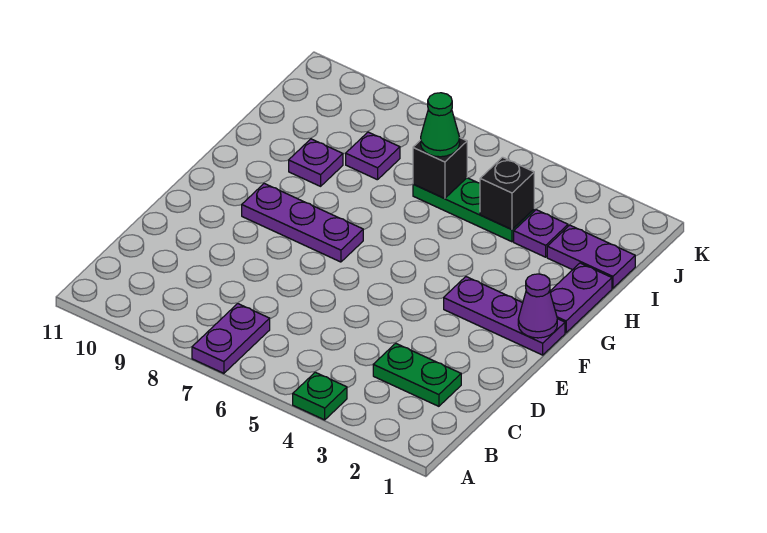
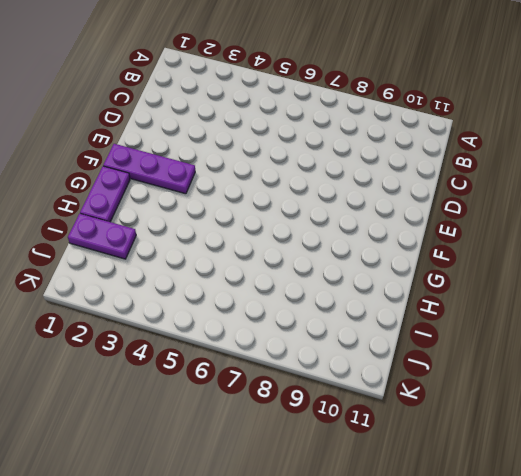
none -> green 1x1 plate [293,372,347,420]
none -> purple 1x2 plate [192,304,270,373]
none -> green 1x2 plate [373,343,461,406]

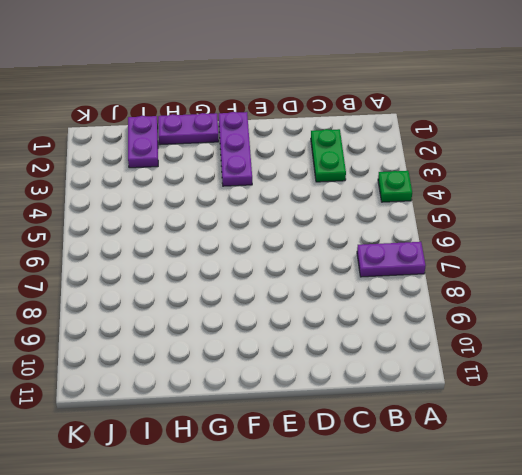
none -> purple 1x3 plate [242,184,363,262]
none -> purple 1x1 plate [289,139,343,186]
none -> purple 1x1 plate [514,210,568,257]

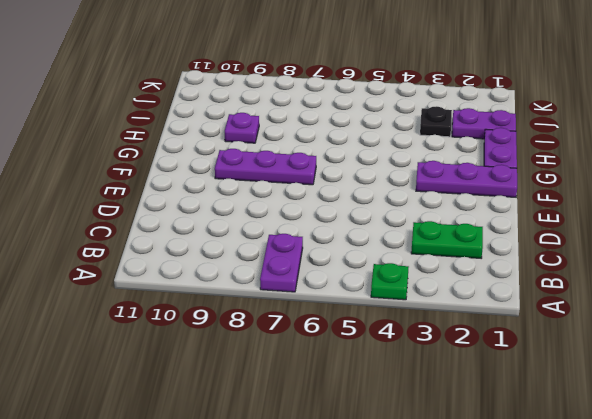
black 1x1 plate [420,106,452,137] -> purple 1x1 plate [514,210,568,257]
none -> green 1x3 plate [413,178,534,242]
none -> purple 1x1 plate [346,132,400,180]
none -> purple 1x1 cone [518,274,557,338]

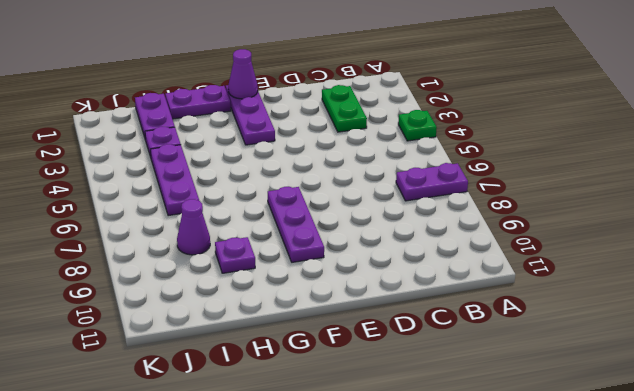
purple 1x3 plate [150,144,199,216] -> green 1x3 plate [413,178,534,242]
purple 1x1 cone [177,199,210,255] -> purple 1x1 plate [346,132,400,180]
none -> black 1x1 brick [480,157,534,229]
none -> black 1x1 brick [413,138,467,199]
none -> green 1x1 cone [421,93,460,157]

